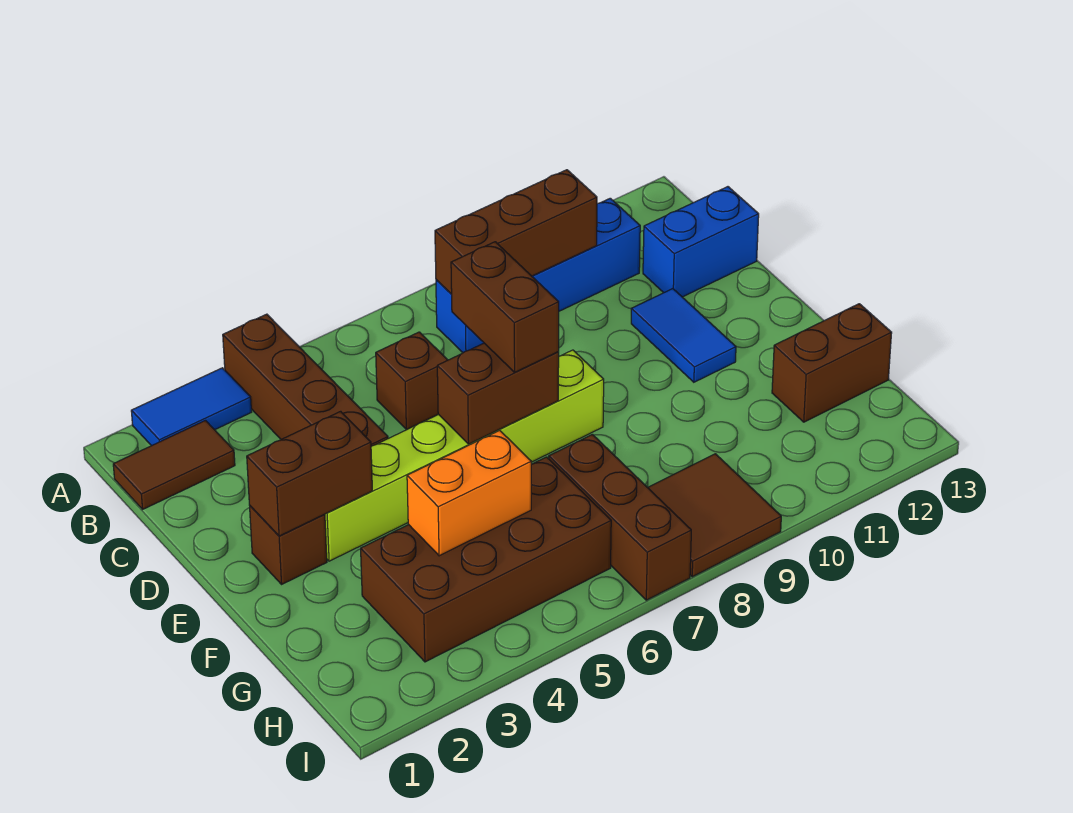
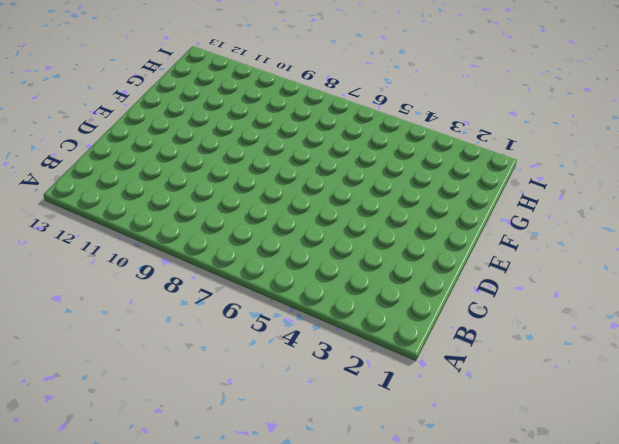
none -> blue 1x2 tile [131,368,251,446]
none -> brown 1x4 brick [223,314,388,446]
none -> brown 1x2 tile [113,421,235,509]

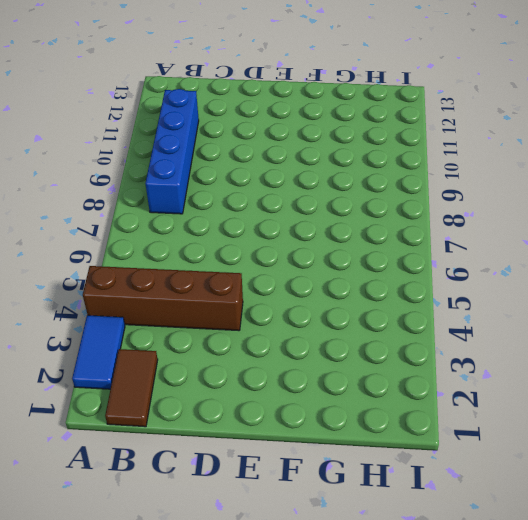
none -> brown 1x1 brick [376,332,447,429]
none -> blue 1x2 brick [643,187,759,297]
none -> blue 1x2 tile [631,289,736,382]

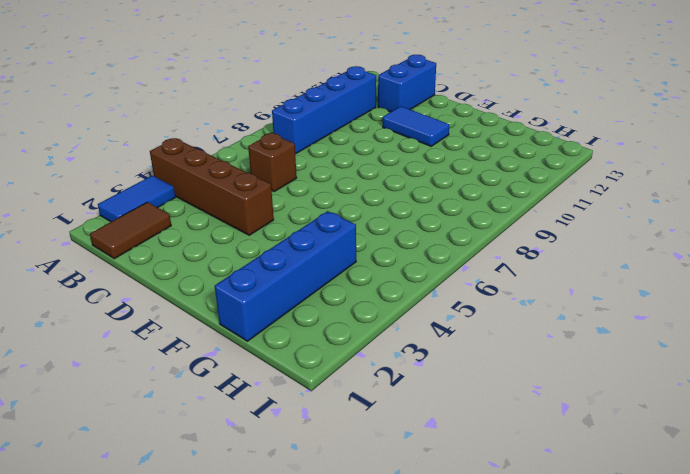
blue 1x4 brick [215,211,356,341] -> brown 2x4 brick [361,457,611,662]
none -> brown 1x1 brick [250,506,327,584]
none -> lime 1x6 brick [325,350,604,561]
none -> brown 1x3 brick [549,435,691,600]

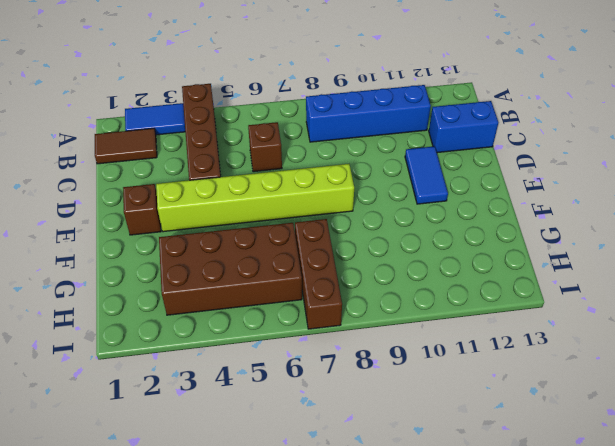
none -> brown 1x2 brick [772,304,892,422]
none -> brown 2x2 tile [648,454,781,577]
none -> brown 1x3 brick [435,170,597,294]

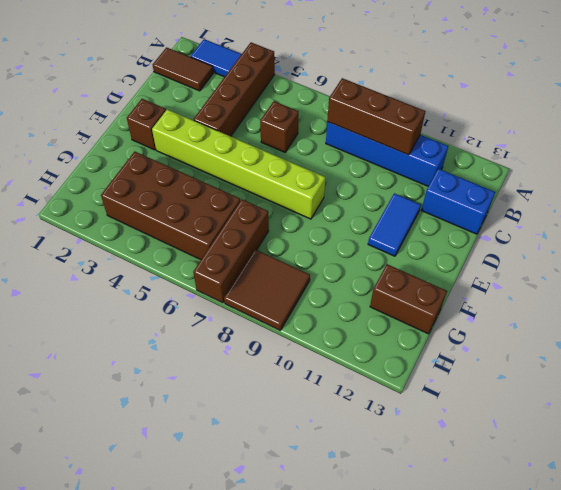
none -> brown 1x2 brick [247,411,372,536]
none -> brown 1x2 brick [437,343,559,444]
none -> orange 1x2 brick [407,430,531,556]

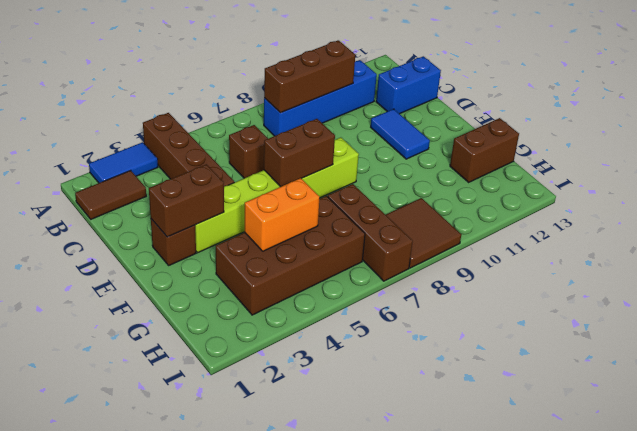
none -> brown 1x2 brick [451,242,559,372]

